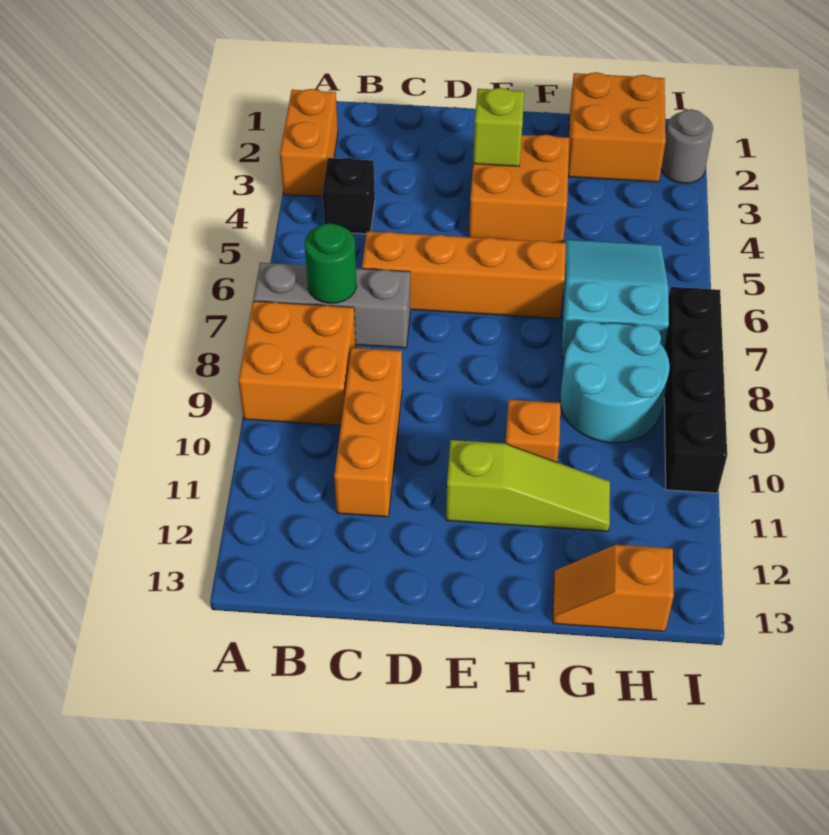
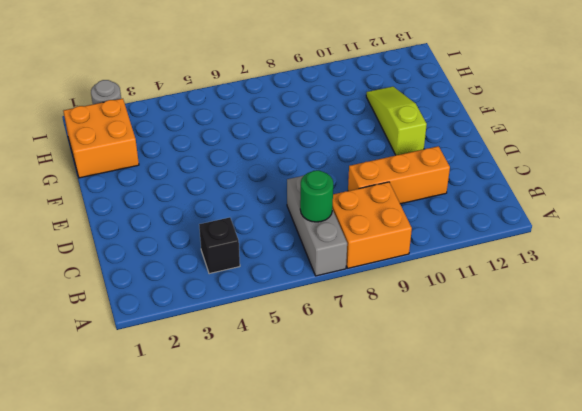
none -> orange 1x2 brick [280,89,338,197]
none -> orange 1x4 brick [362,231,566,319]
none -> orange 2x2 brick [469,135,569,243]

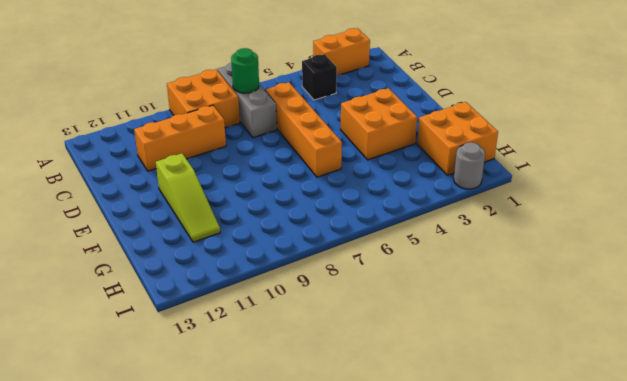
none -> orange 1x1 brick [505,400,561,462]
none -> cyan 2x3 slope [562,240,669,358]
none -> cyan 2x2 round brick [560,321,670,443]

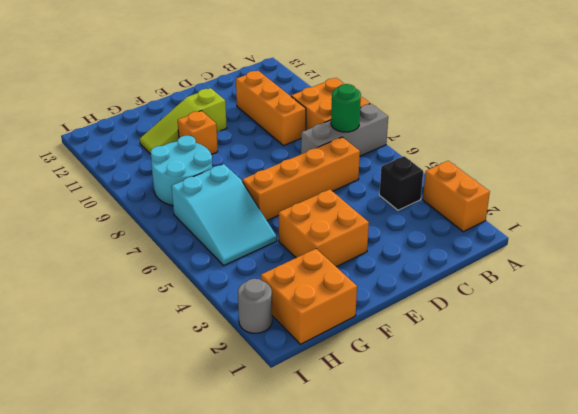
none -> orange 1x2 slope [553,545,674,631]
none -> black 1x4 brick [664,287,727,493]
none -> lime 1x1 brick [473,88,524,166]

